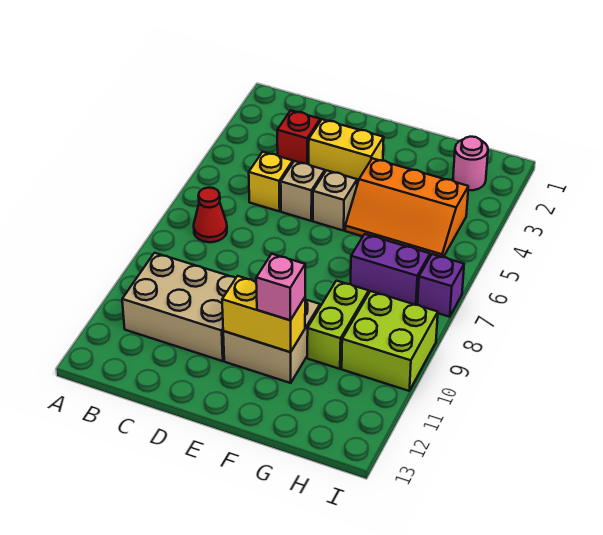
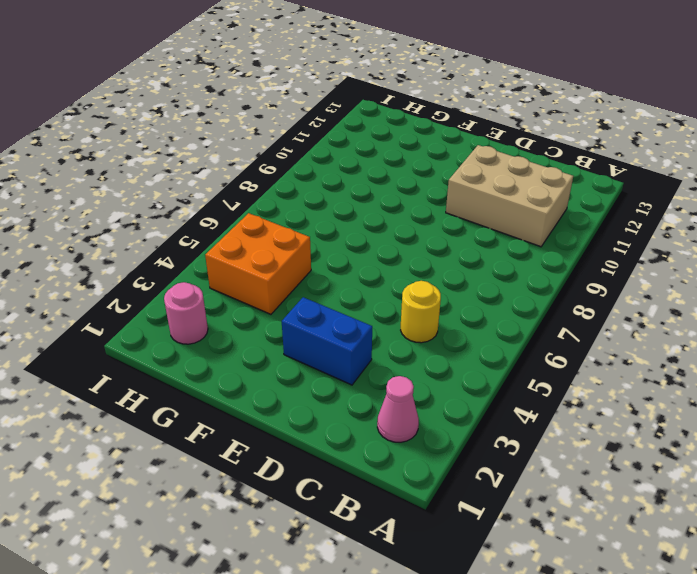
pink 1x1 cone [377,376,419,442] -> none
yellow 1x1 round brick [401,281,441,343] -> yellow 1x1 brick [249,152,293,211]
blue 1x2 brick [282,297,372,385] -> yellow 1x2 brick [309,119,384,184]
orange 2x2 brick [205,213,311,314] -> orange 2x3 slope [345,158,468,257]
none -> red 1x1 cone [194,188,227,242]
none -> red 1x1 brick [277,110,320,164]
none -> tan 1x1 brick [281,161,325,221]

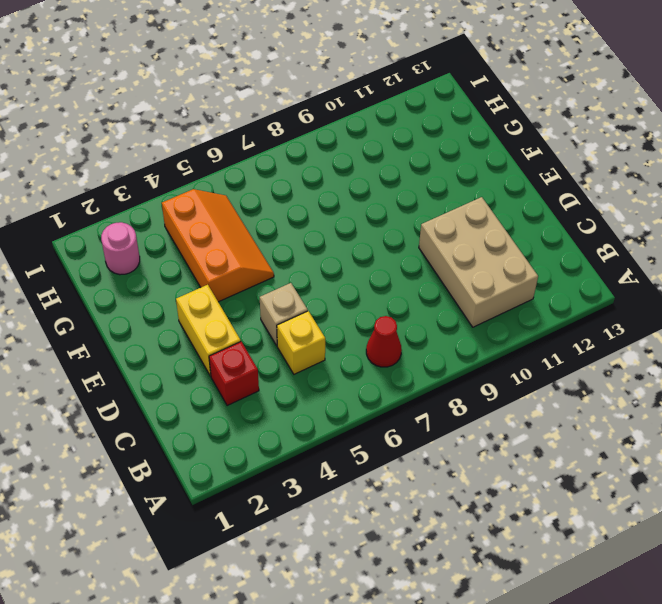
none -> tan 1x1 brick [313,170,357,231]
none -> tan 2x2 brick [223,300,320,383]
none -> purple 1x2 brick [351,234,430,305]

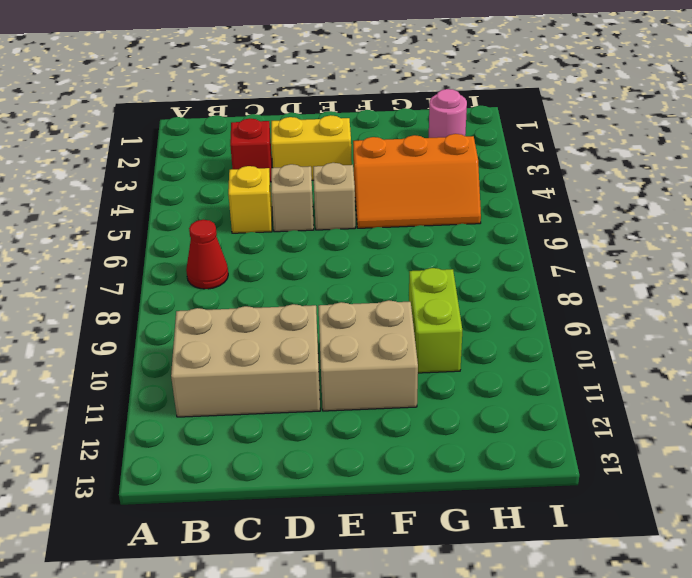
none -> purple 1x2 brick [351,234,430,305]
none -> lime 2x2 brick [342,291,438,391]
none -> purple 1x1 brick [418,254,464,317]

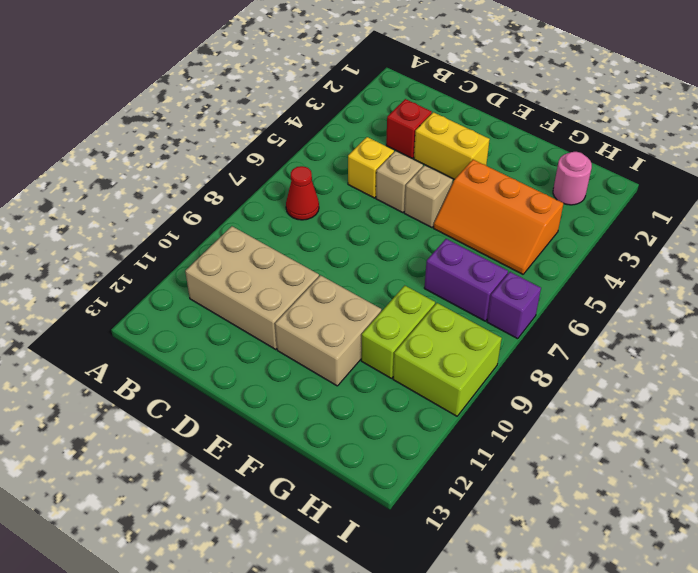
none -> yellow 1x2 brick [222,276,305,352]
none -> pink 1x1 brick [256,254,305,320]

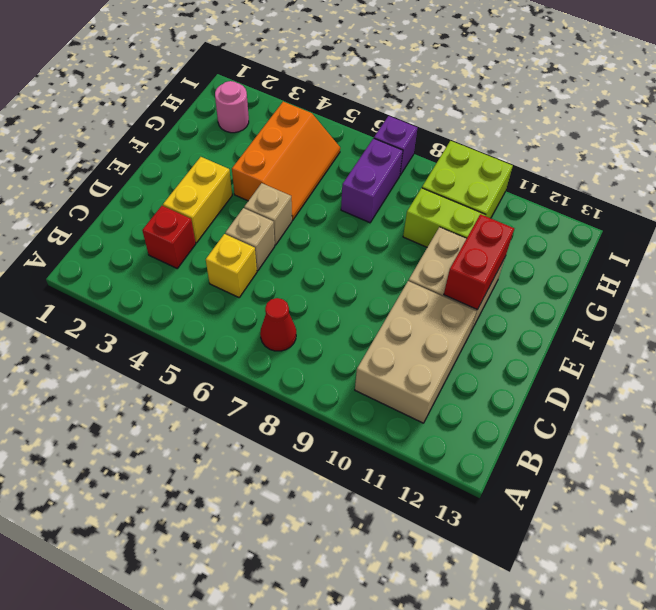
red 1x2 brick [444,214,514,310] -> yellow 1x2 brick [222,276,305,352]
none -> pink 1x1 brick [256,254,305,320]

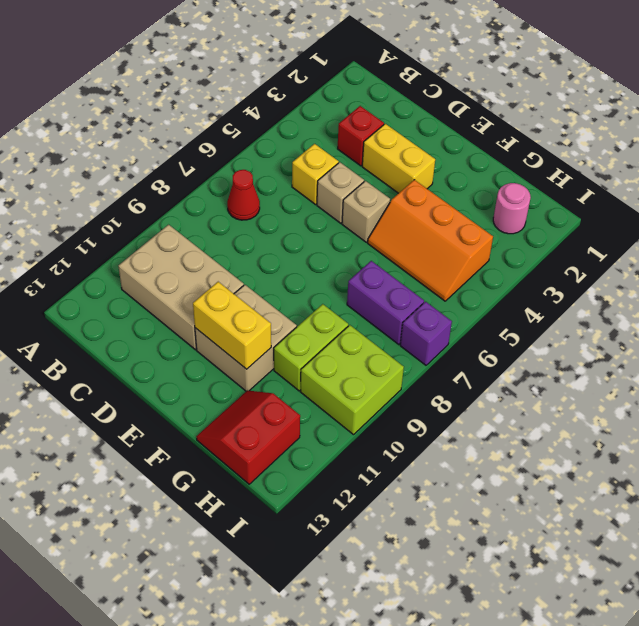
red 2x2 slope [196,390,300,484] -> none
none -> pink 1x1 brick [256,254,305,320]

